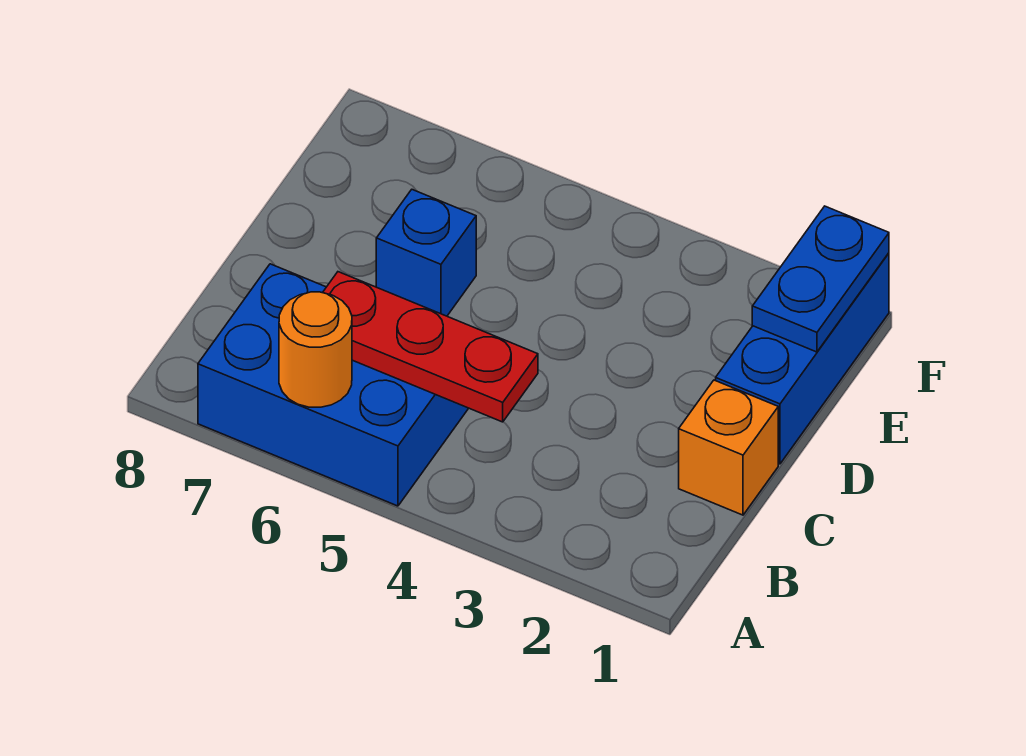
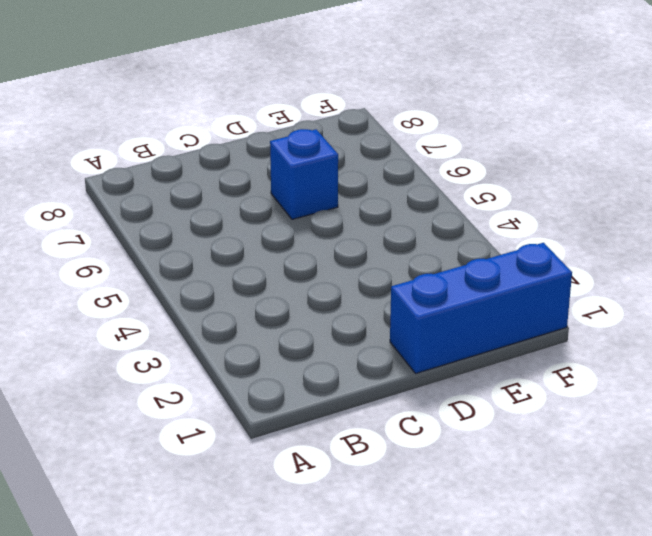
none -> blue 2x3 brick [198,264,468,506]
none -> orange 1x1 brick [679,380,778,515]

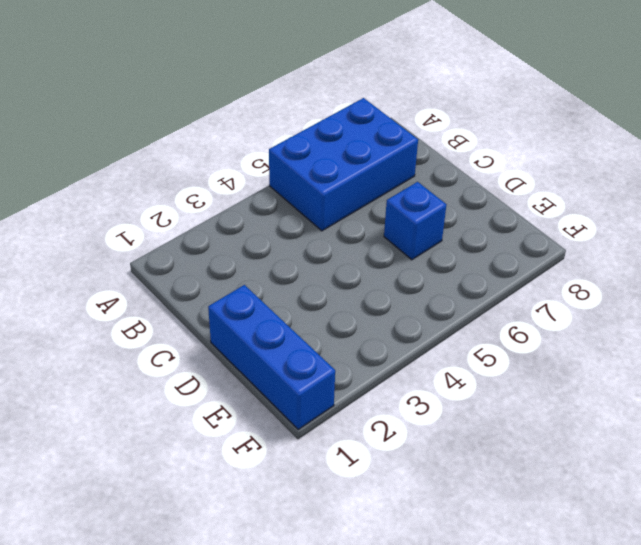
none -> orange 1x1 brick [679,380,778,515]
none -> orange 1x1 round brick [279,292,352,407]

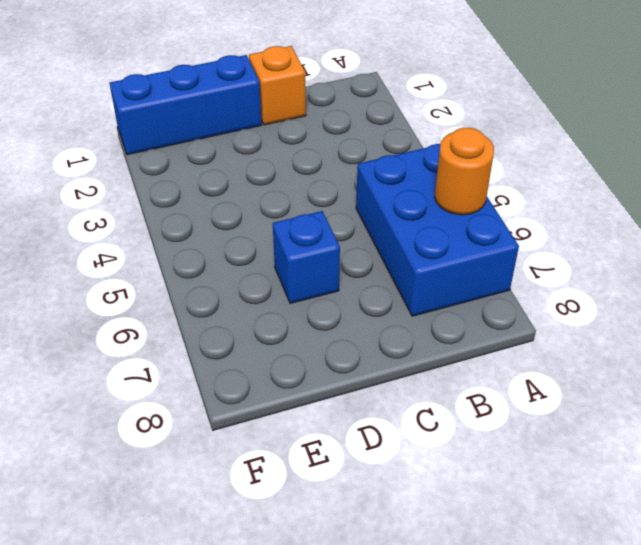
none -> red 1x3 plate [323,272,538,422]
none -> blue 1x2 plate [752,206,889,352]

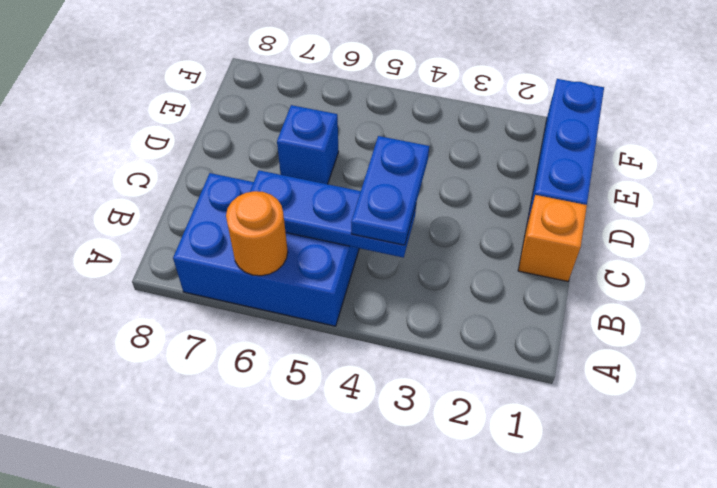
blue 1x3 plate [250,170,416,258] -> red 1x3 plate [323,272,538,422]
blue 1x2 plate [351,136,429,245] -> blue 1x2 plate moved to [752,206,889,352]

